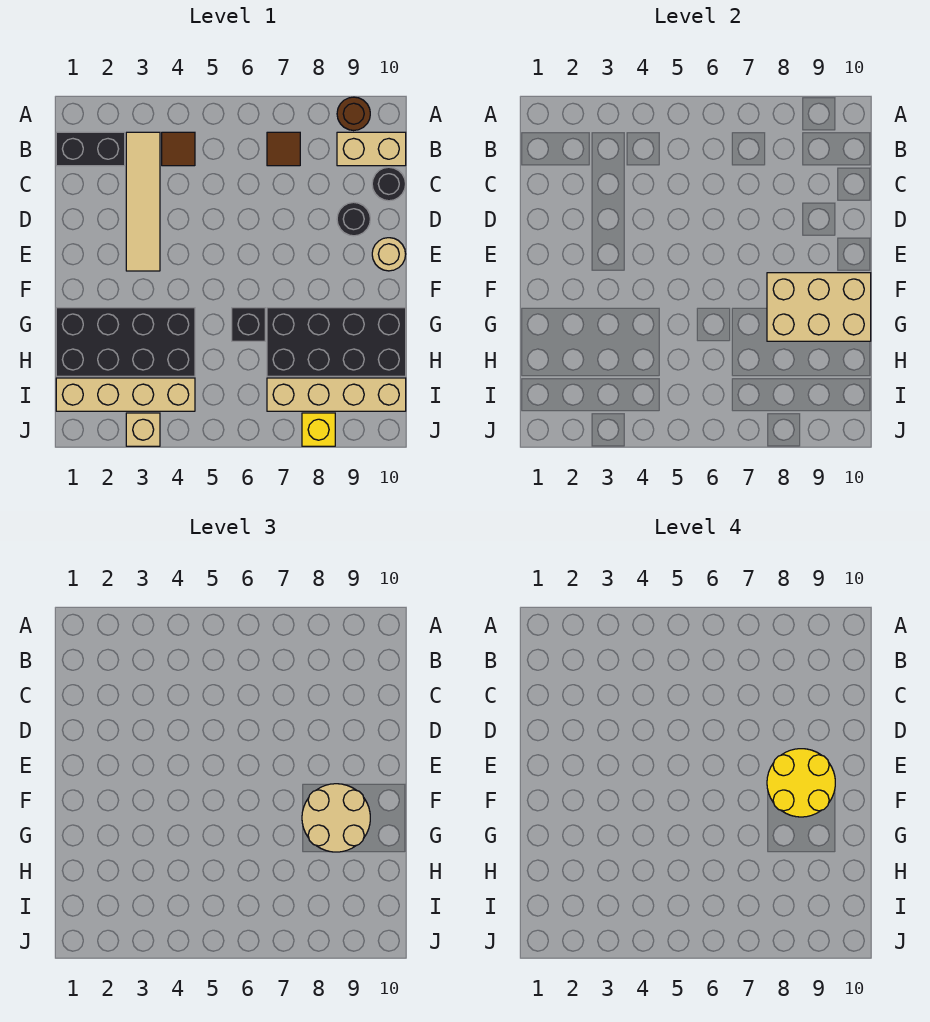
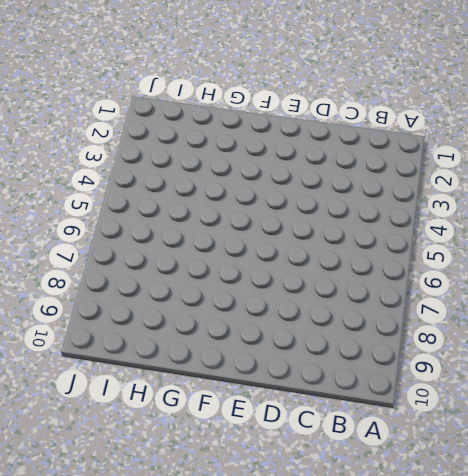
none -> brown 1x1 round brick [337,97,370,131]
none -> black 1x2 brick [56,132,125,166]
none -> tan 1x4 tile [126,132,160,271]

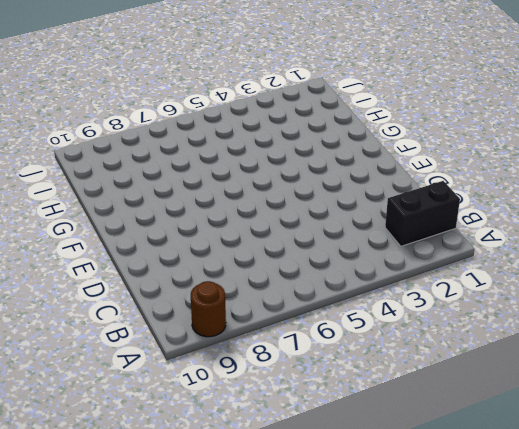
none -> tan 1x4 tile [126,132,160,271]
none -> brown 1x1 tile [162,132,195,166]
none -> brown 1x1 tile [267,132,300,166]

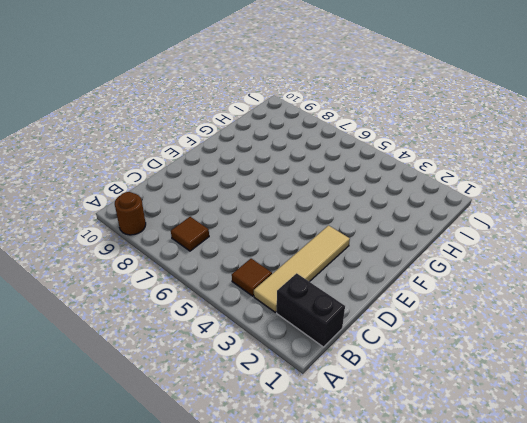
none -> tan 1x2 brick [337,132,406,166]
none -> black 1x1 round brick [372,167,406,201]
none -> black 1x1 round brick [337,202,370,236]

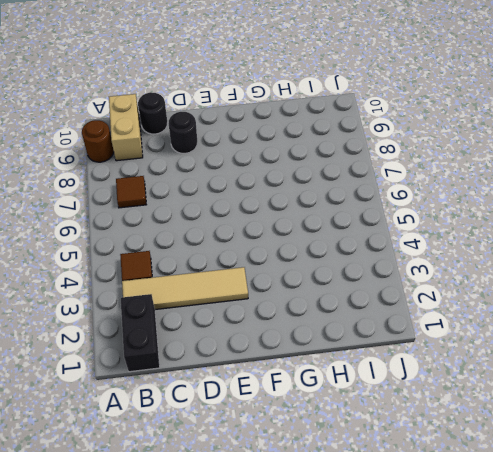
none -> tan 1x1 round brick [372,238,406,271]
none -> black 2x4 brick [56,308,195,376]
none -> black 1x1 brick [232,308,265,341]

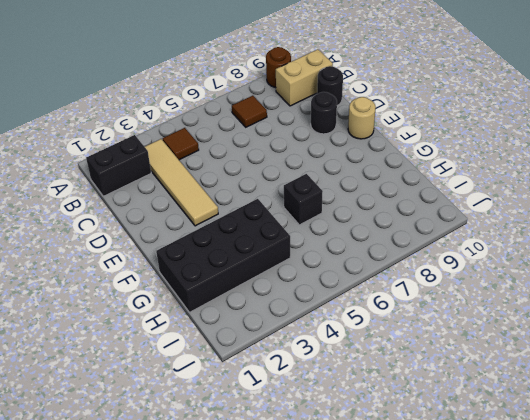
none -> black 2x4 brick [267,308,406,376]
none -> tan 1x4 brick [56,378,195,411]
none -> tan 1x4 brick [267,378,406,411]

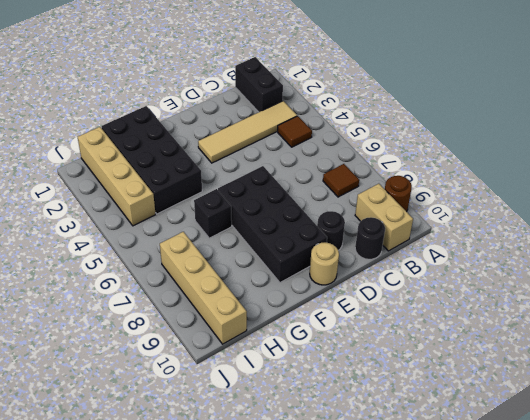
black 2x4 brick [218,166,327,283] -> black 2x4 brick moved to [267,308,406,376]
none -> tan 1x1 brick [126,413,160,446]
none -> yellow 1x1 brick [302,413,335,446]
none -> tan 2x3 brick [767,273,871,341]

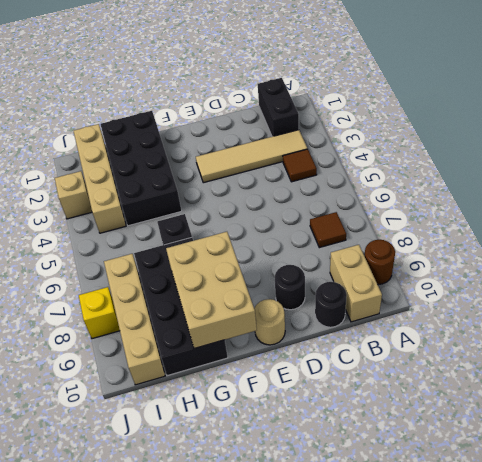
none -> tan 2x2 round brick [302,784,370,852]
none -> yellow 2x2 round brick [767,749,835,817]

